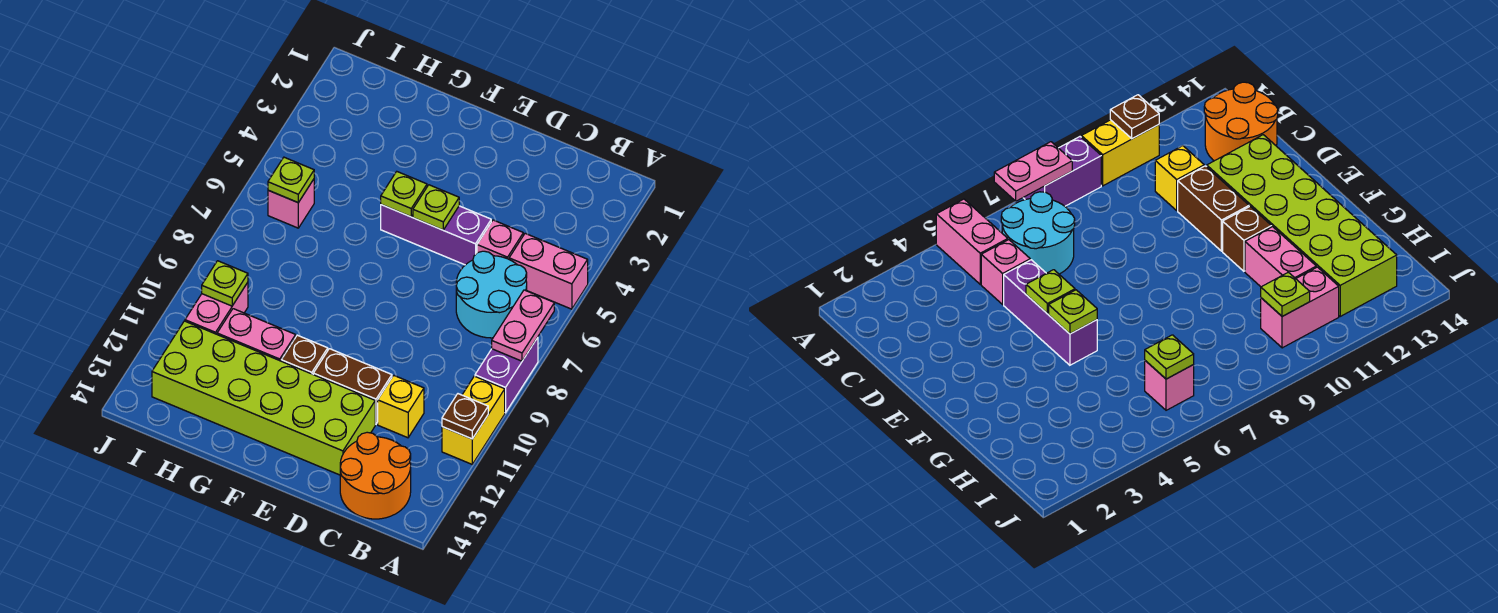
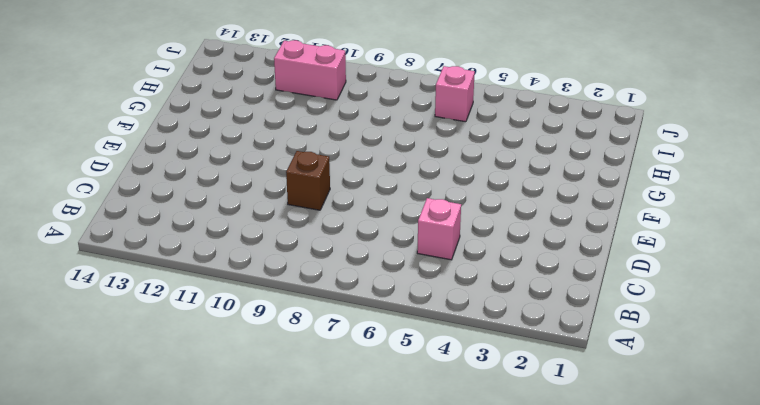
brown 1x1 brick [286,151,330,210] -> brown 1x1 brick moved to [281,335,328,374]
none -> pink 1x2 brick [509,233,588,309]
none -> purple 1x2 brick [475,337,538,413]
none -> yellow 1x2 brick [442,376,505,464]

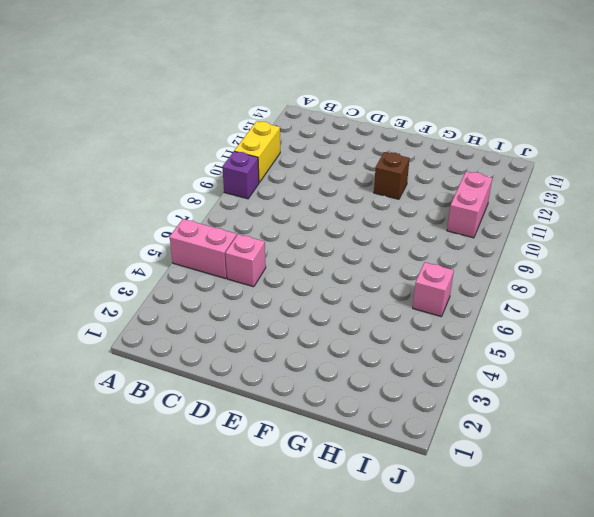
purple 1x1 brick [222,151,259,199] -> purple 1x2 brick [475,337,538,413]
none -> cyan 2x2 round brick [456,251,527,338]
none -> orange 2x2 round brick [340,432,411,519]
none -> yellow 1x1 brick [378,375,424,438]

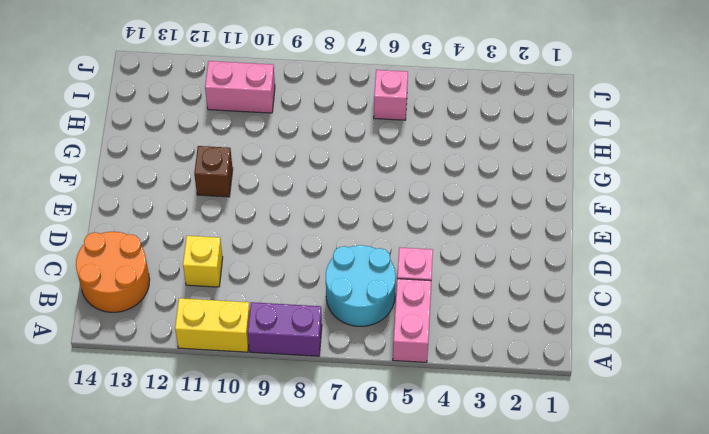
none -> purple 1x3 brick [381,205,491,265]
none -> brown 1x2 brick [313,349,392,424]
none -> lime 2x6 brick [152,321,375,475]

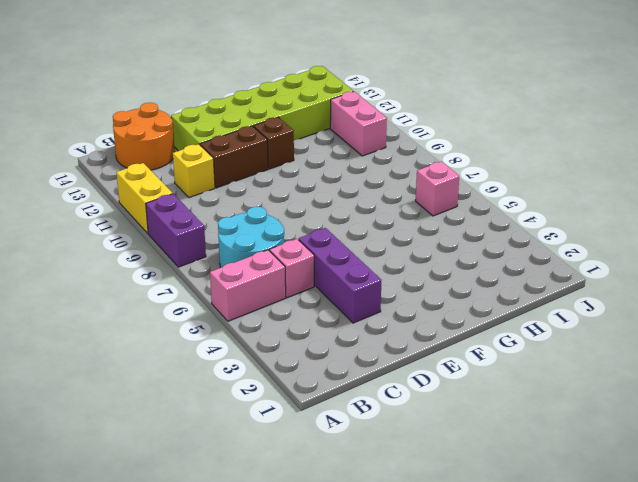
purple 1x3 brick [299,228,381,323] -> purple 1x3 brick turned to [381,205,491,265]
none -> pink 1x2 brick [217,309,296,361]
none -> pink 1x2 plate [492,290,554,361]
none -> brown 1x1 plate [442,394,488,439]

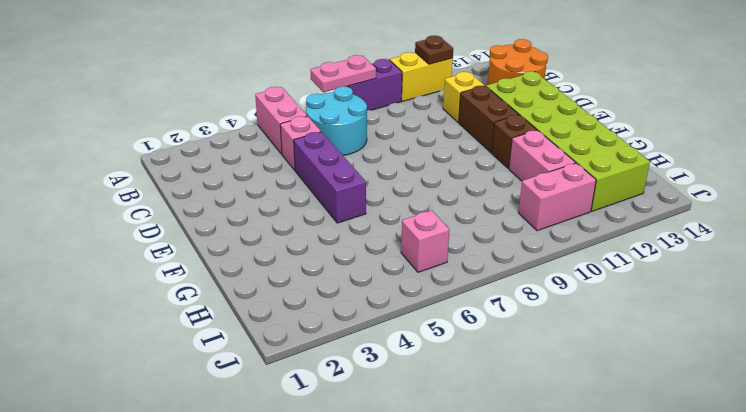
none -> lime 1x1 plate [413,185,459,230]
none -> lime 1x1 plate [381,172,427,217]
none -> lime 1x1 plate [268,157,314,202]

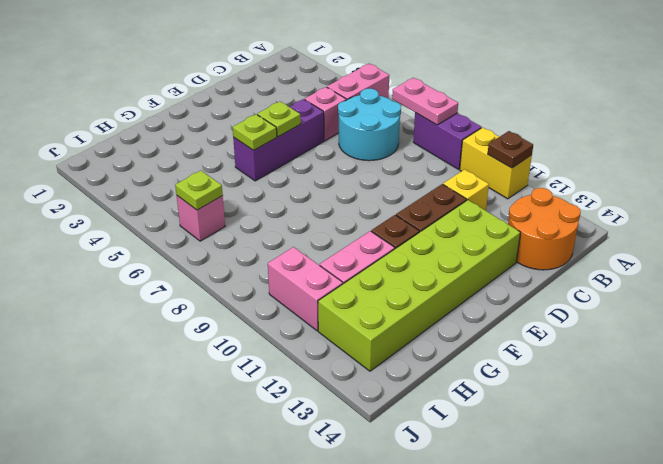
none -> lime 1x1 plate [202,261,248,306]

